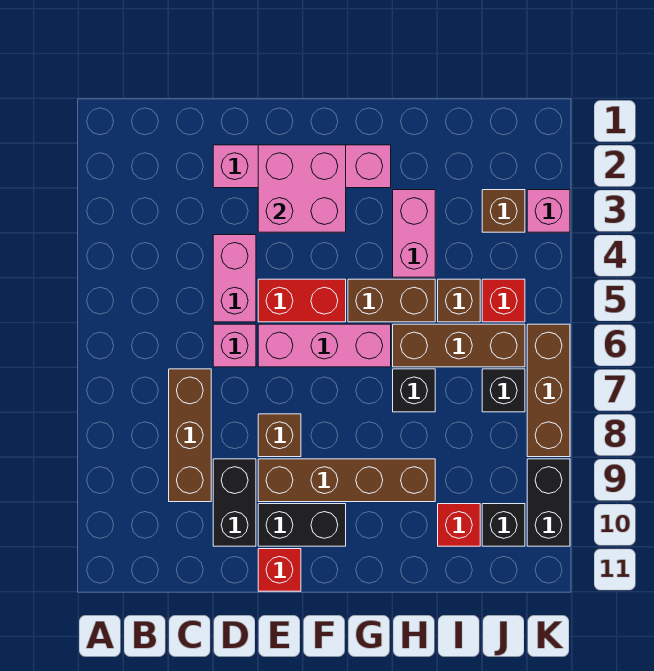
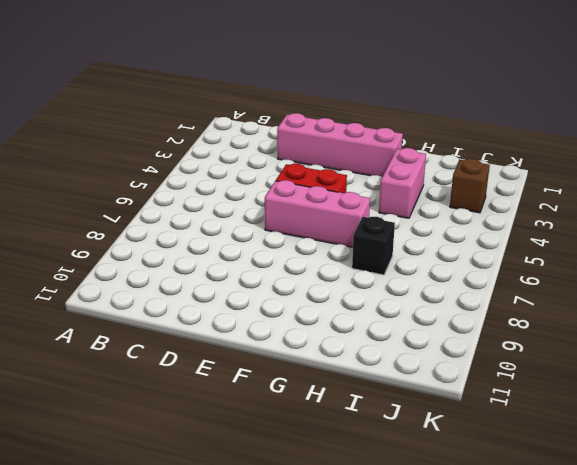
none -> brown 1x3 brick [169,369,211,502]
none -> pink 1x2 brick [213,235,256,322]
none -> pink 1x1 brick [213,324,256,367]

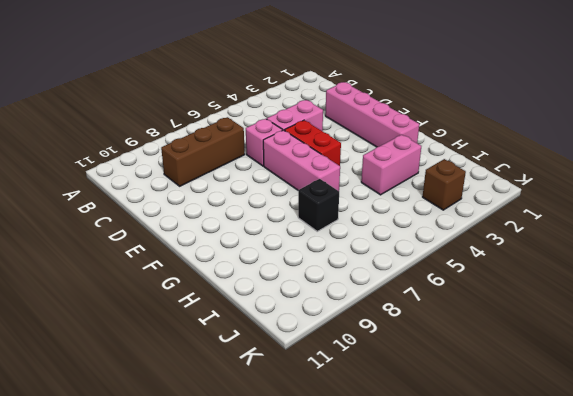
none -> black 1x2 brick [213,459,256,546]
none -> brown 1x1 brick [258,414,301,457]
none -> brown 1x4 brick [258,459,435,502]

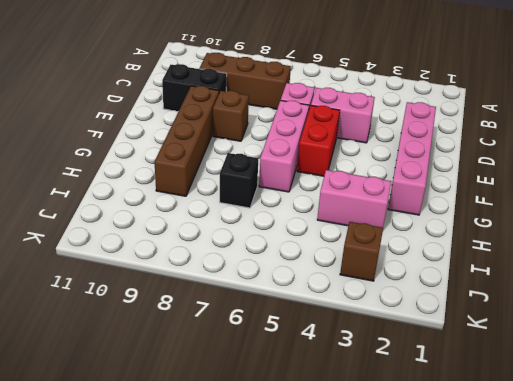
none -> black 1x2 brick [258,504,346,546]
none -> red 1x1 brick [258,549,301,591]
none -> brown 1x2 brick [348,279,435,322]

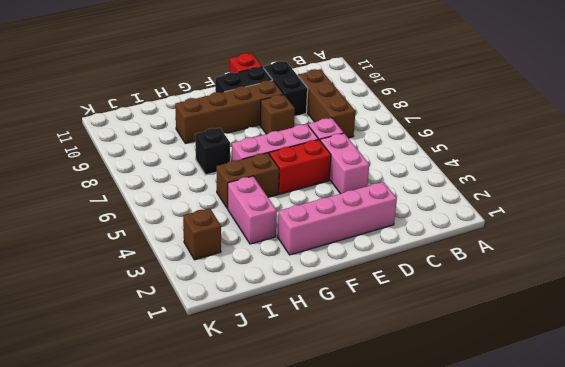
none -> brown 1x3 brick [393,324,525,367]
none -> brown 1x1 brick [438,279,480,322]
none -> red 1x1 brick [438,504,480,546]

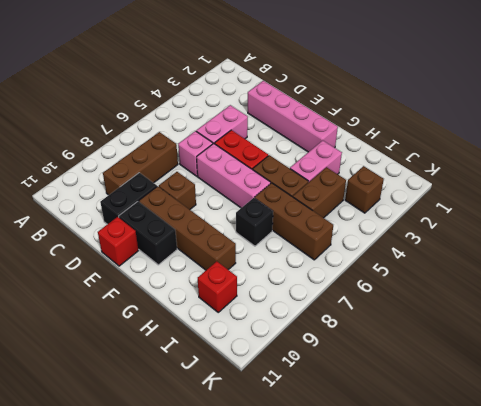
brown 1x2 brick [293,167,346,218] -> brown 1x1 brick [438,279,480,322]
none -> red 1x1 brick [482,279,525,322]
none -> black 1x1 brick [482,369,525,412]
none -> black 1x1 brick [482,504,525,546]

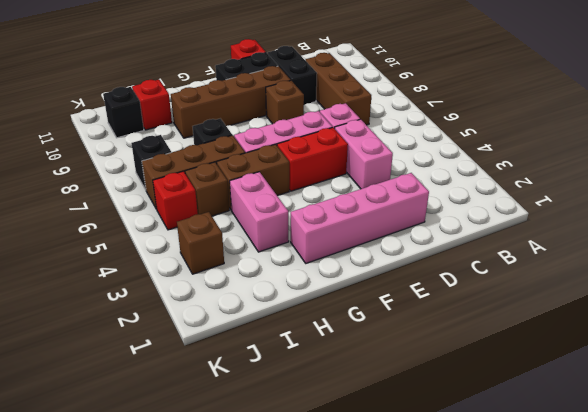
none -> pink 1x1 brick [527,190,570,232]
none -> brown 1x3 brick [527,324,570,457]
none -> black 1x2 brick [527,459,570,546]

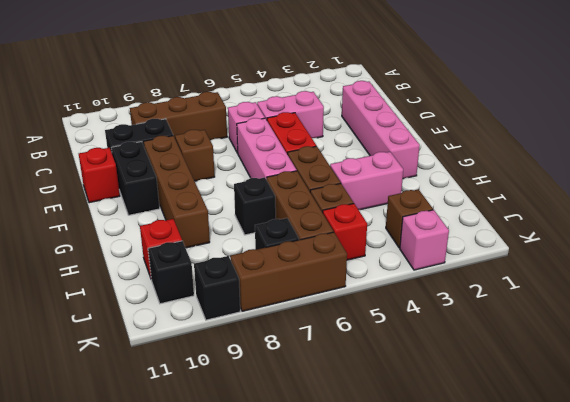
black 1x1 brick [194,256,240,320] -> black 1x2 brick [527,459,570,546]
none -> pink 2x2 brick [258,145,346,232]

